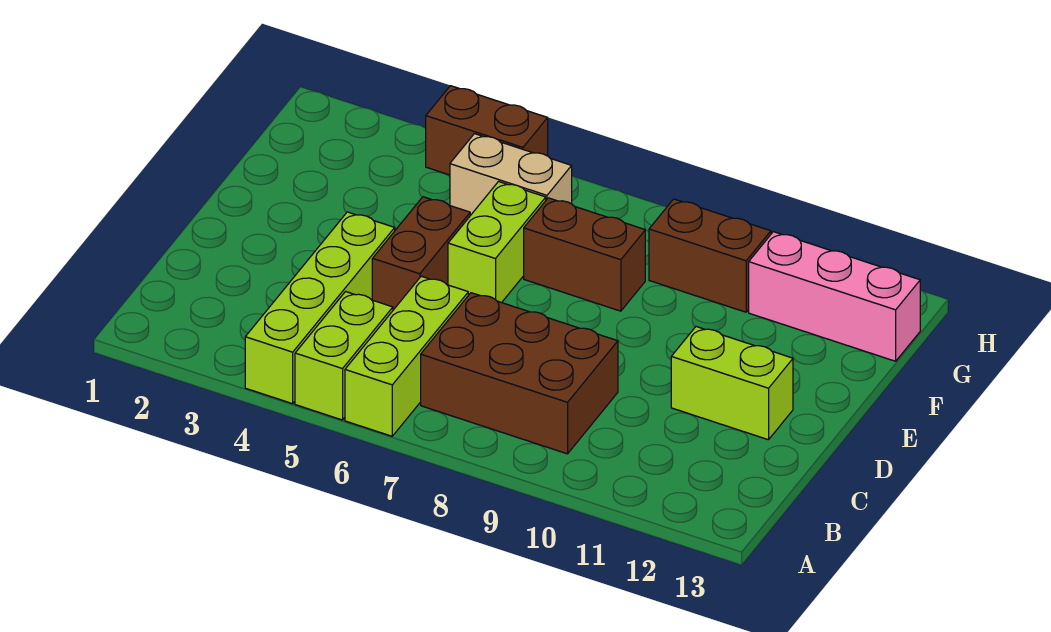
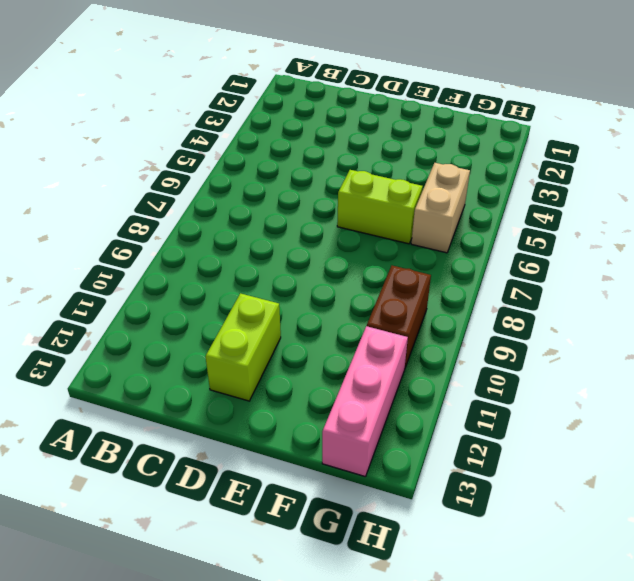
none -> lime 1x4 brick [245,212,395,404]
none -> lime 1x2 brick [295,292,393,420]
none -> lime 1x3 brick [345,276,468,436]

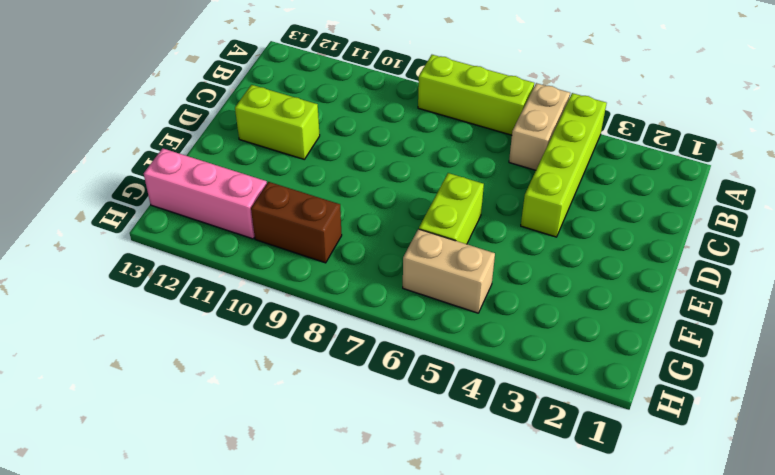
tan 1x2 brick [509,83,570,170] -> lime 1x2 brick [295,292,393,420]
lime 1x3 brick [418,55,534,135] -> lime 1x3 brick turned to [345,276,468,436]
none -> brown 2x3 brick [421,293,618,454]
none -> brown 1x2 brick [372,197,470,310]
none -> brown 1x2 brick [524,198,645,311]

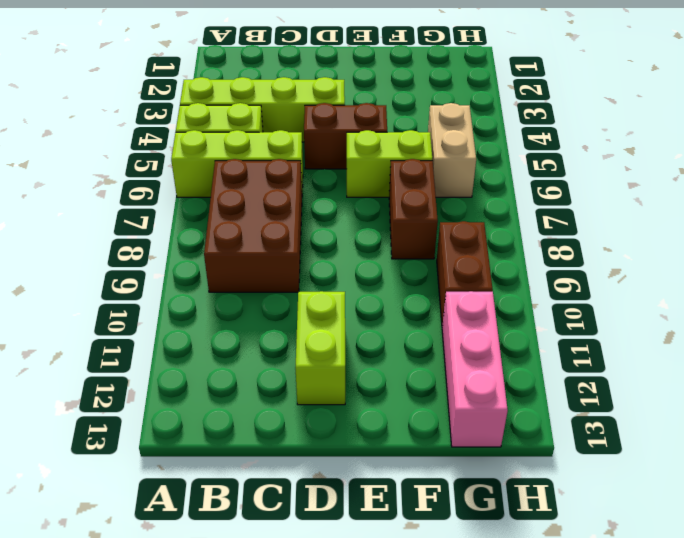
none -> brown 1x2 brick [426,86,548,175]

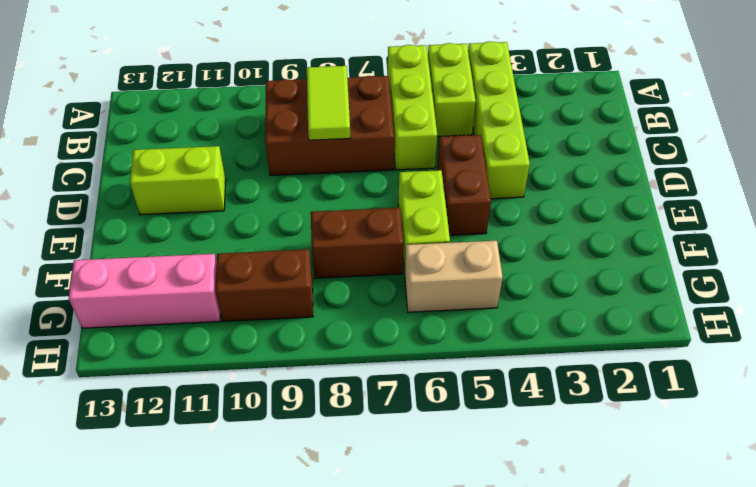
lime 1x2 tile [307,66,350,140] -> none
none -> brown 1x2 brick [426,86,548,175]

